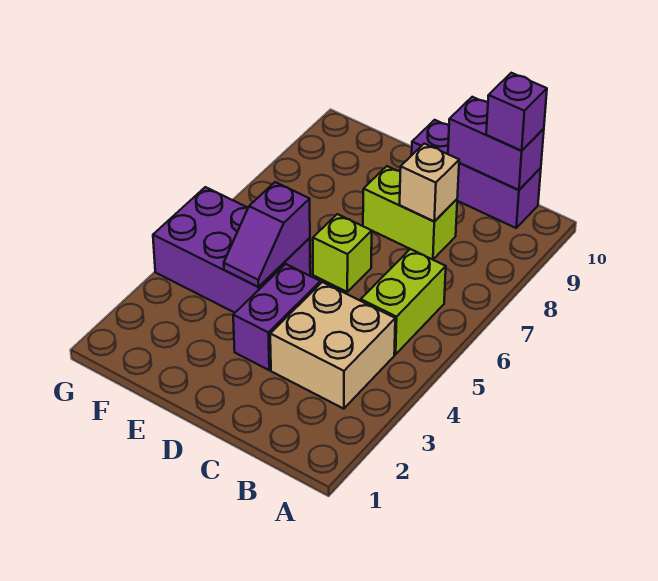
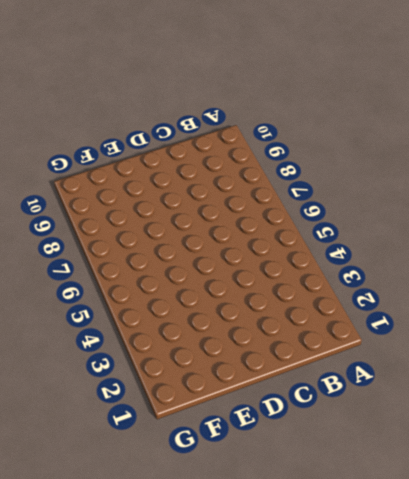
none -> tan 2x2 brick [270,282,395,409]
none -> lime 1x2 brick [361,249,446,354]

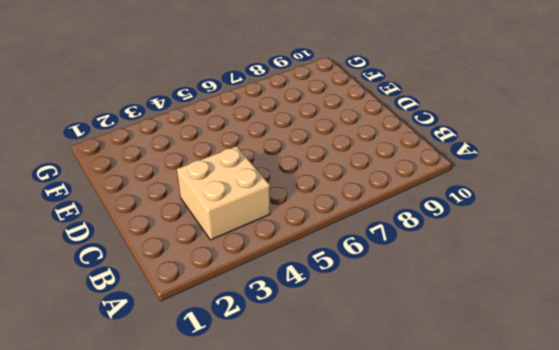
none -> lime 1x2 brick [361,249,446,354]
none -> purple 1x3 brick [412,120,541,228]

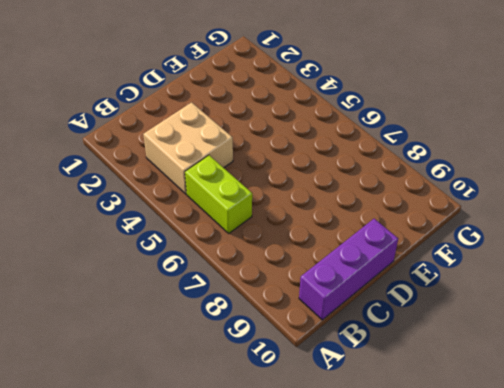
none -> lime 1x2 brick [363,166,457,260]
none -> purple 1x2 brick [233,264,321,370]

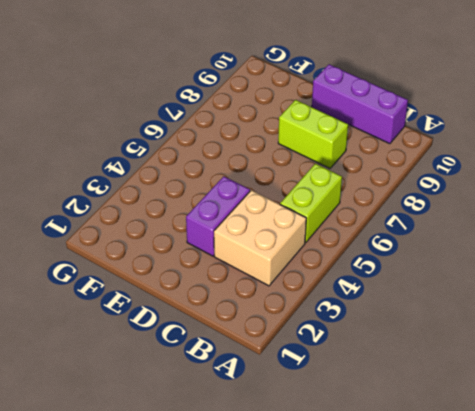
none -> lime 1x1 brick [313,214,372,292]
none -> purple 2x3 brick [153,187,310,313]

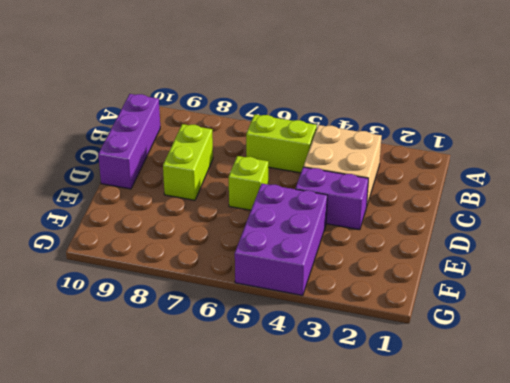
none -> purple 1x2 brick [448,97,544,190]
none -> tan 1x1 brick [400,144,459,222]

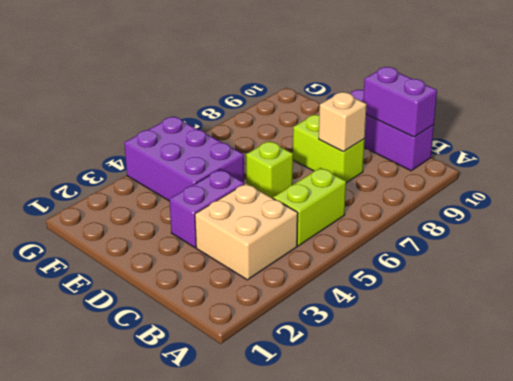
none -> purple 1x2 slope [224,182,310,287]
none -> purple 1x1 brick [486,73,547,151]

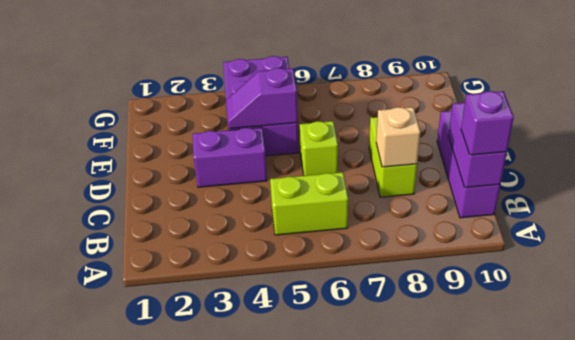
none -> tan 2x2 brick [270,282,395,409]

